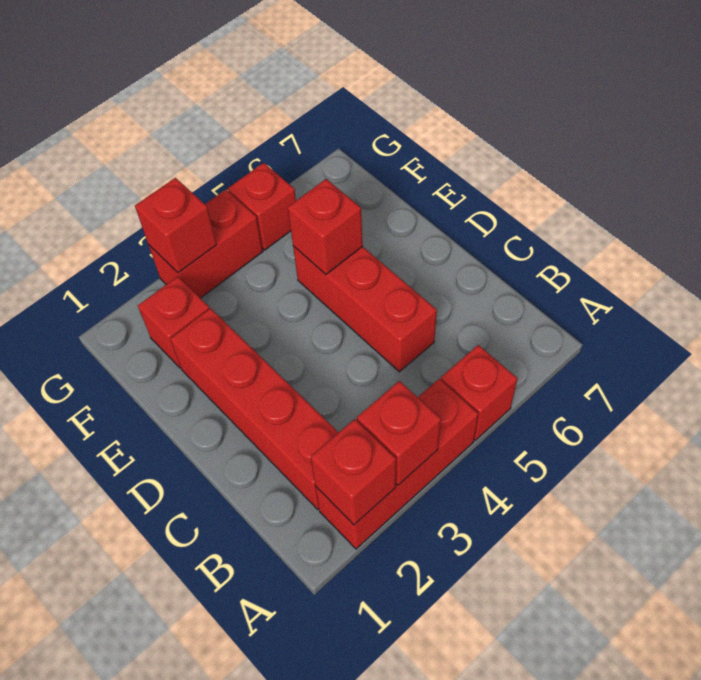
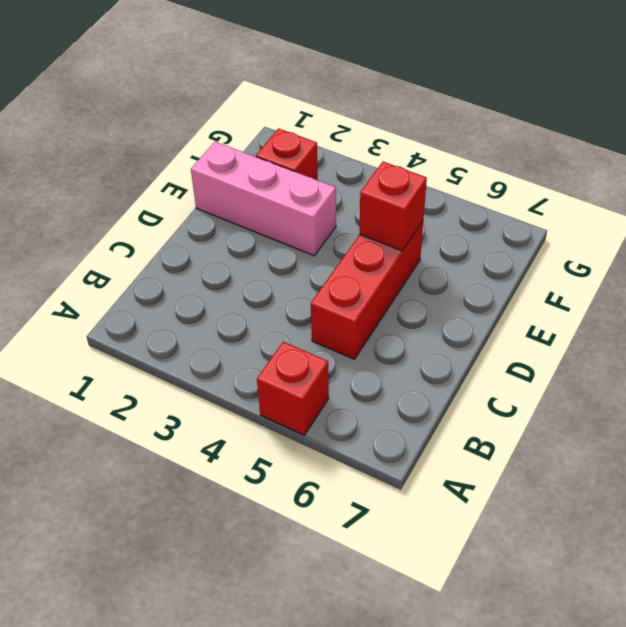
pink 1x3 brick [191,142,336,256] -> red 1x4 brick [170,308,339,509]
none -> red 1x3 brick [315,379,478,549]
none -> red 1x2 brick [149,190,263,298]

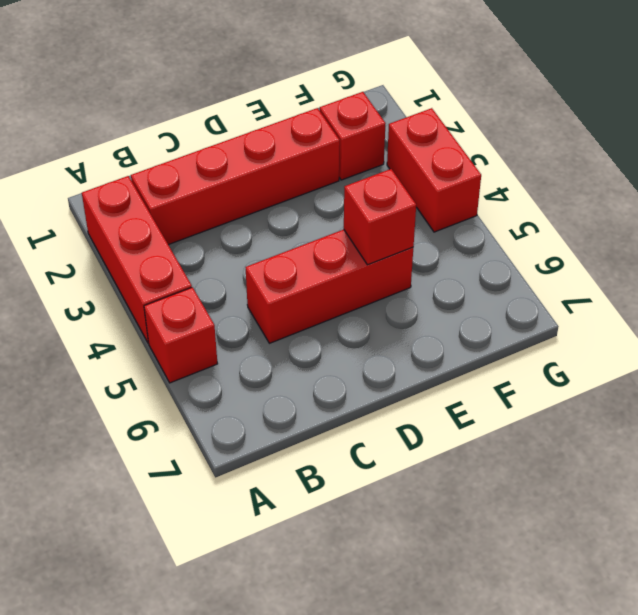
none -> red 1x1 brick [228,163,296,250]
none -> red 1x1 brick [311,419,396,525]

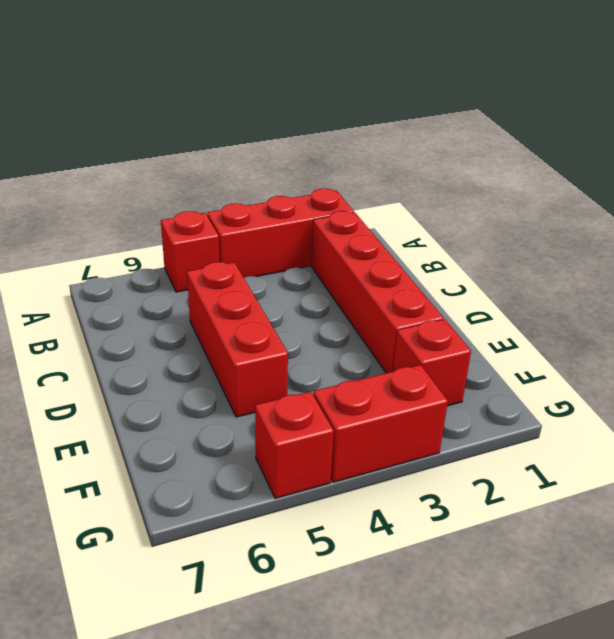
none -> red 1x1 brick [311,419,396,525]
none -> red 1x1 brick [357,381,441,485]

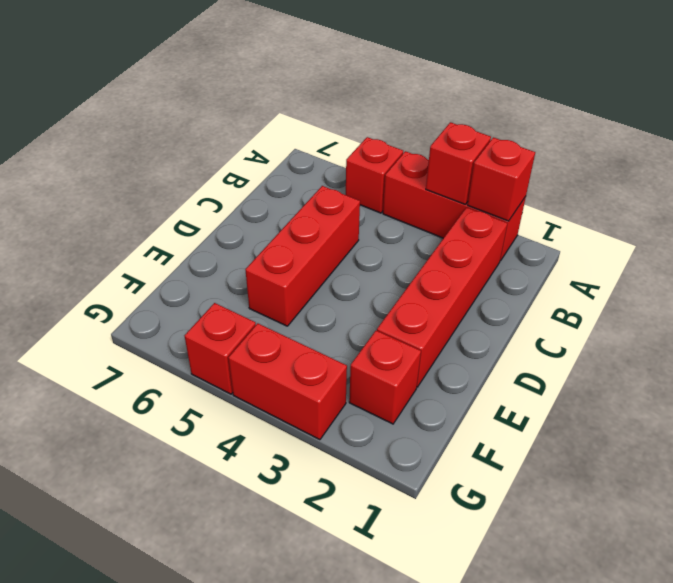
none -> red 1x1 brick [288,179,363,274]
none -> red 1x1 brick [135,178,217,273]

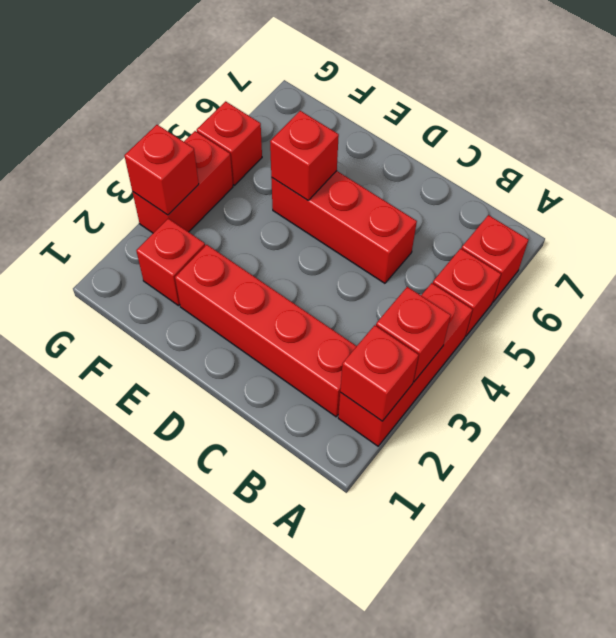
red 1x1 brick [461,215,529,302] -> none

